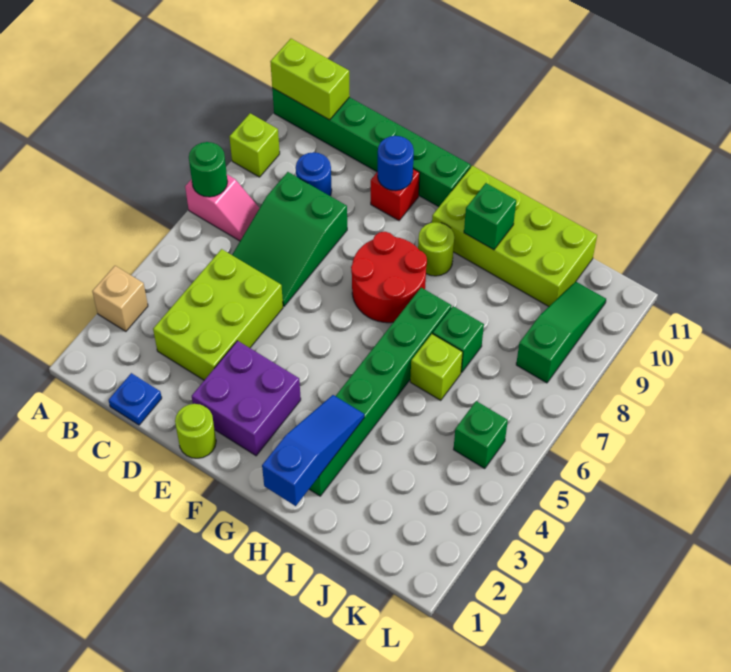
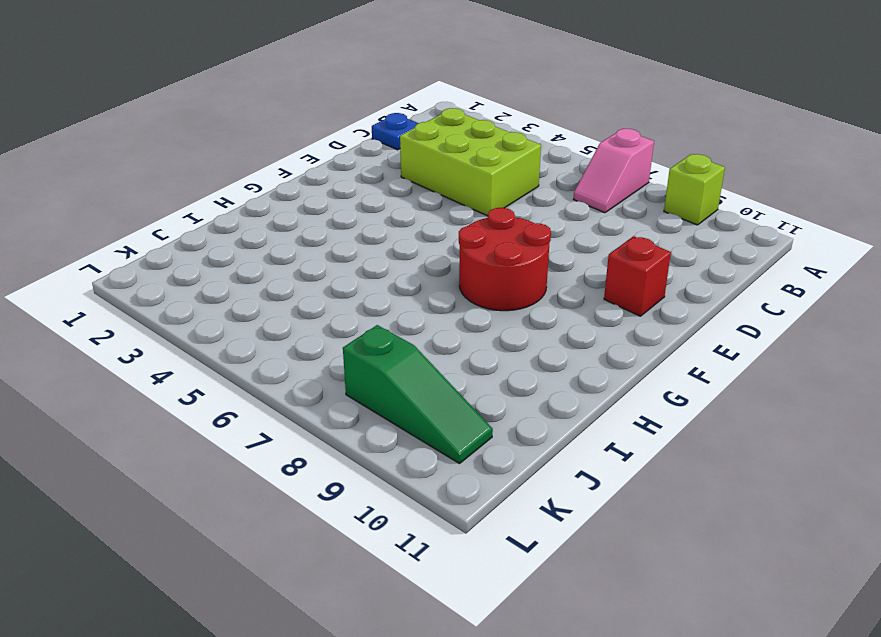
none -> tan 1x1 brick [92,266,148,331]
none -> green 1x6 brick [272,88,471,207]
none -> green 2x3 slope [232,172,347,306]

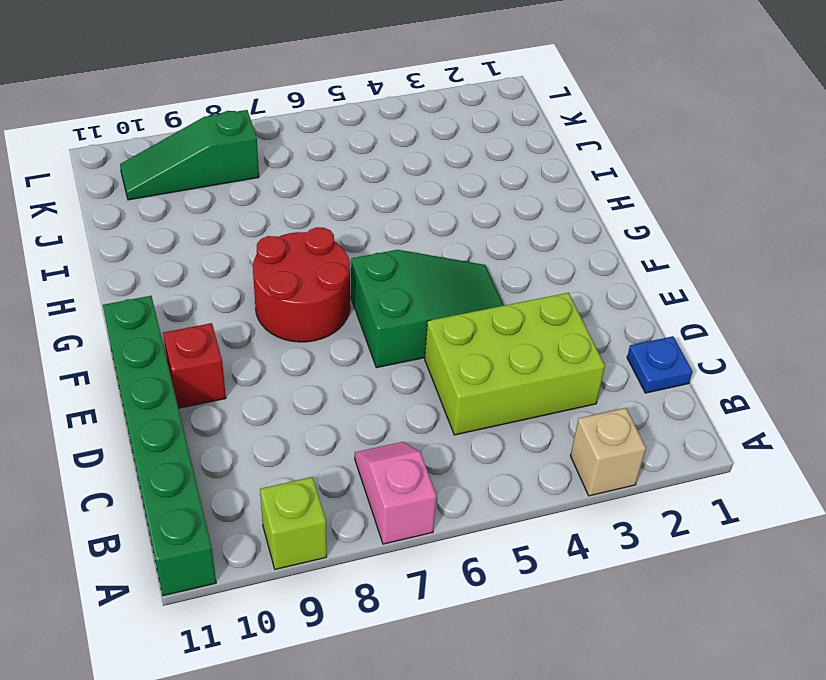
green 2x3 slope [351,250,504,368] -> green 2x3 slope moved to [232,172,347,306]
none -> blue 1x1 round brick [296,152,332,196]
none -> lime 1x1 round brick [175,404,216,458]
none -> purple 2x2 brick [192,341,301,456]

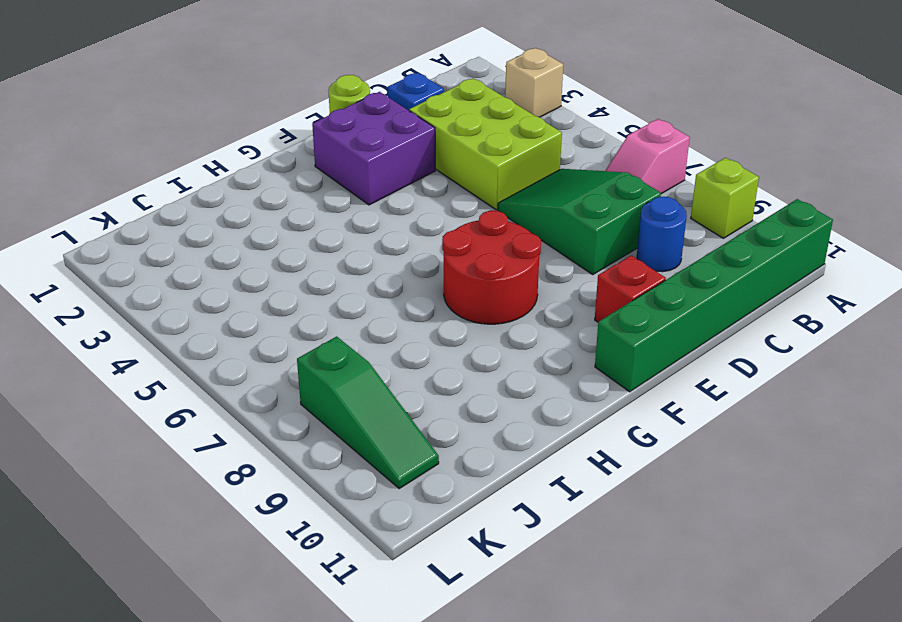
none -> lime 1x1 round brick [418,222,454,276]
none -> lime 2x4 brick [432,166,597,306]
none -> green 1x6 brick [309,288,452,496]

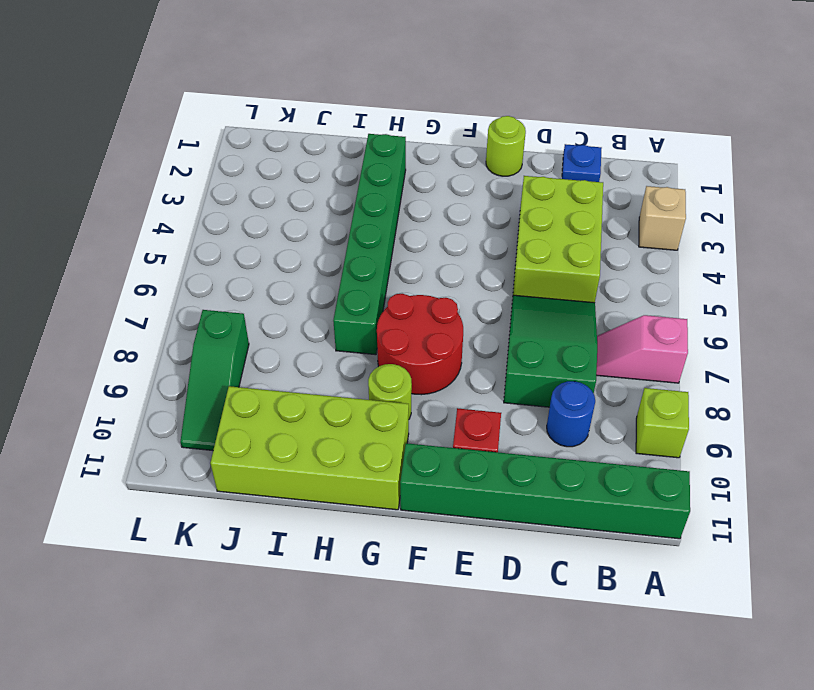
none -> purple 2x2 brick [192,341,301,456]
none -> lime 1x1 brick [410,334,463,400]
none -> green 1x1 brick [433,306,484,373]

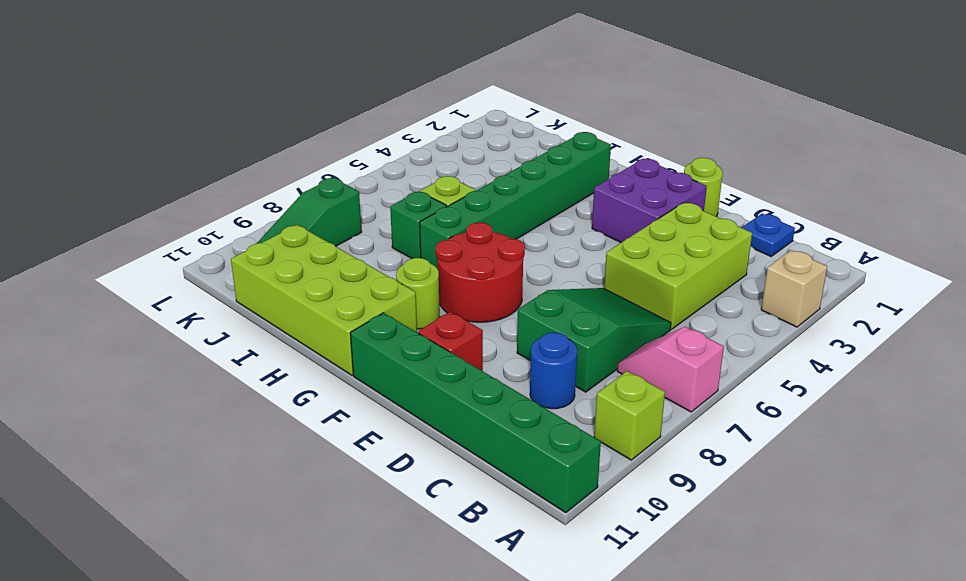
none -> green 1x1 brick [454,401,508,469]
none -> green 1x1 round brick [189,142,227,197]
none -> lime 1x2 brick [270,39,350,120]

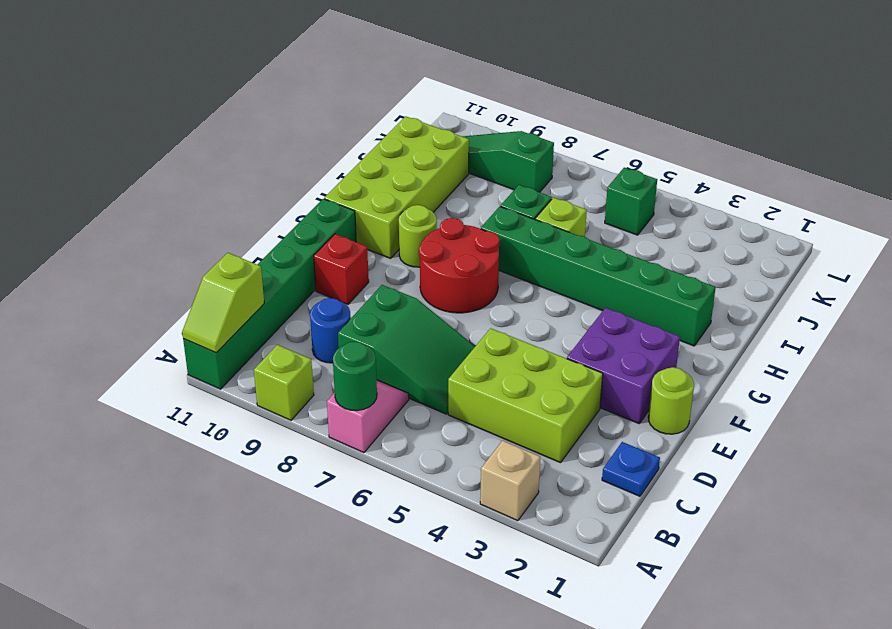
lime 1x2 slope [182,253,264,352] -> lime 1x2 brick [270,39,350,120]
none -> blue 1x1 round brick [378,136,414,191]
none -> blue 1x3 slope [262,395,364,506]
none -> green 1x1 brick [464,183,516,250]

